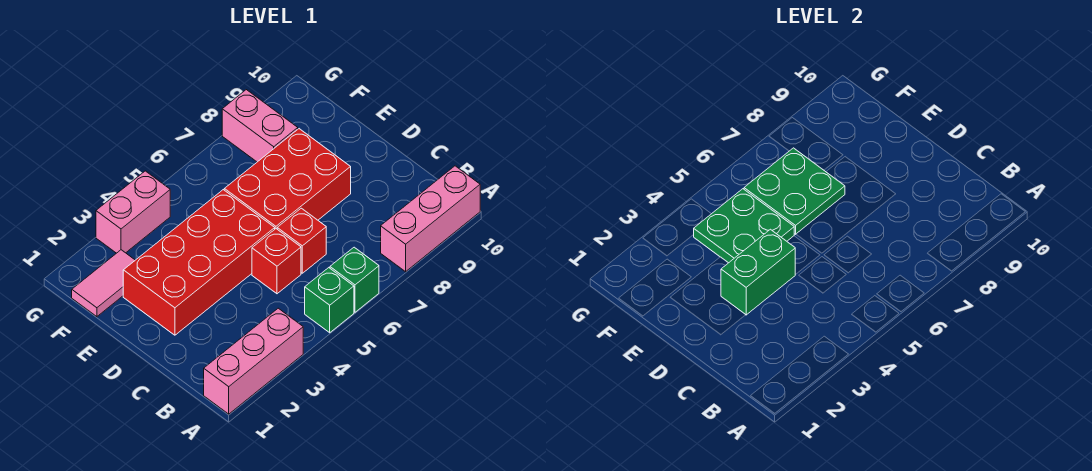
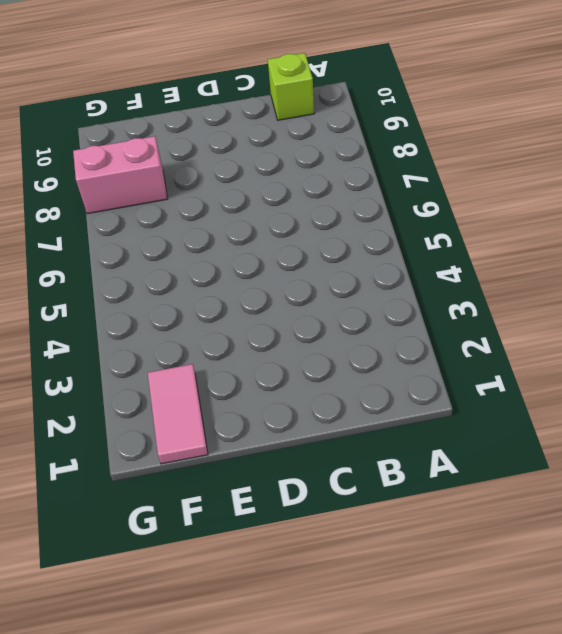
lime 1x1 brick [268,53,314,120] -> none
none -> pink 1x3 brick [204,308,303,414]
none -> green 1x1 brick [305,268,354,333]
none -> green 1x1 brick [330,247,379,312]

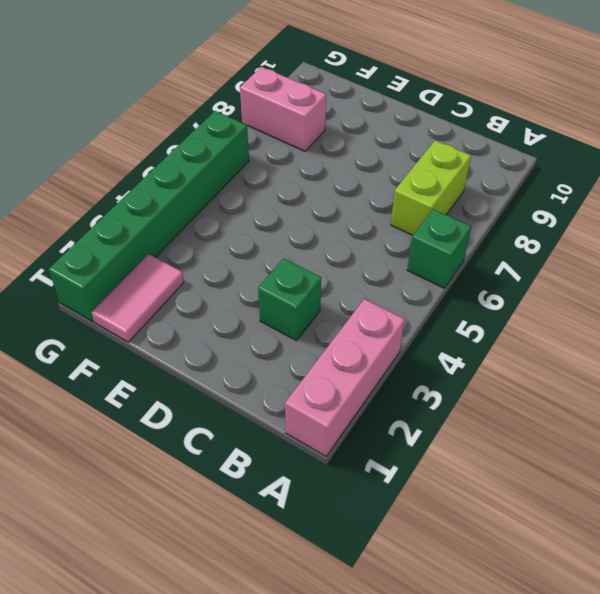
lime 1x2 brick [391,140,471,235] -> none
green 1x1 brick [258,258,321,341] -> green 1x1 brick moved to [305,268,354,333]
green 1x6 brick [48,111,249,322] -> pink 1x2 brick [96,171,170,253]
none -> pink 1x3 brick [381,166,480,272]
none -> red 1x1 brick [252,229,301,294]
none -> red 1x1 brick [277,208,326,273]

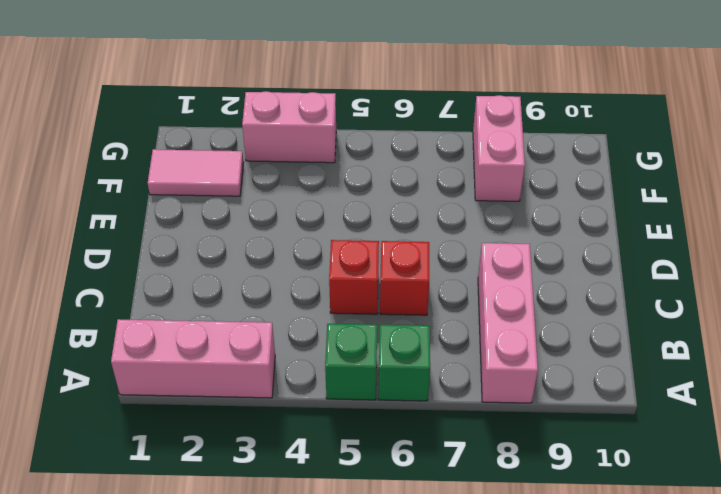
pink 1x3 brick [478,243,538,403] -> pink 1x3 brick turned to [381,166,480,272]
none -> red 2x4 brick [123,190,275,335]
none -> red 2x3 brick [224,129,351,229]
none -> green 1x2 brick [721,229,795,315]

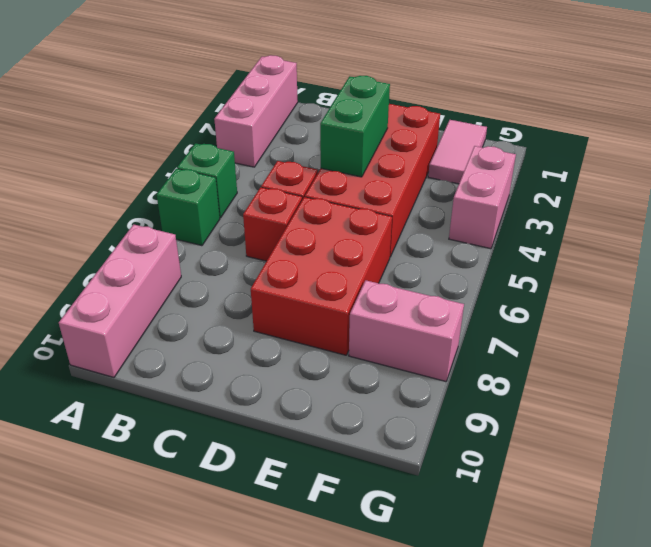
none -> green 2x2 plate [694,189,794,263]
none -> green 2x2 plate [744,148,845,234]

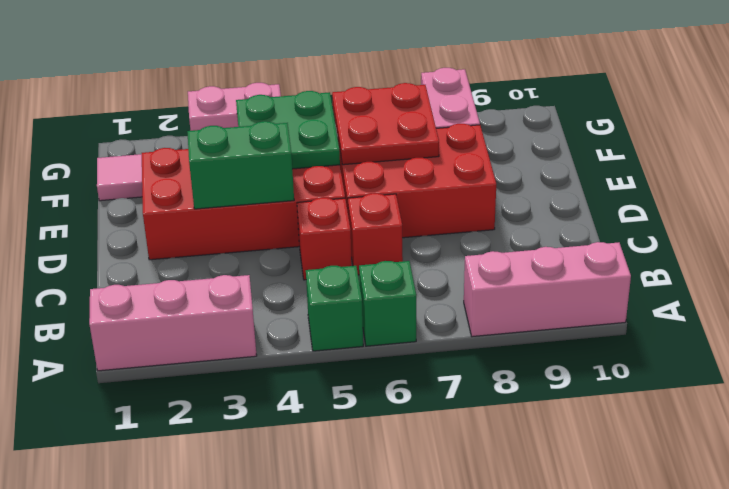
red 2x2 plate [332,83,439,165] -> green 2x2 plate [744,148,845,234]

